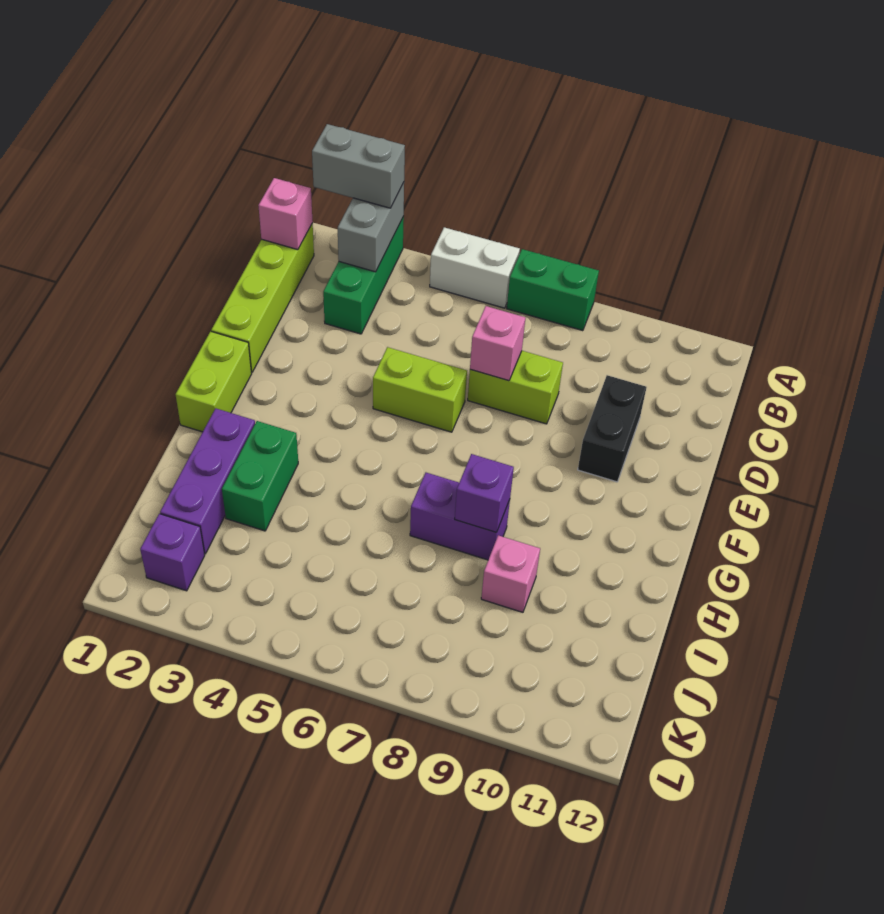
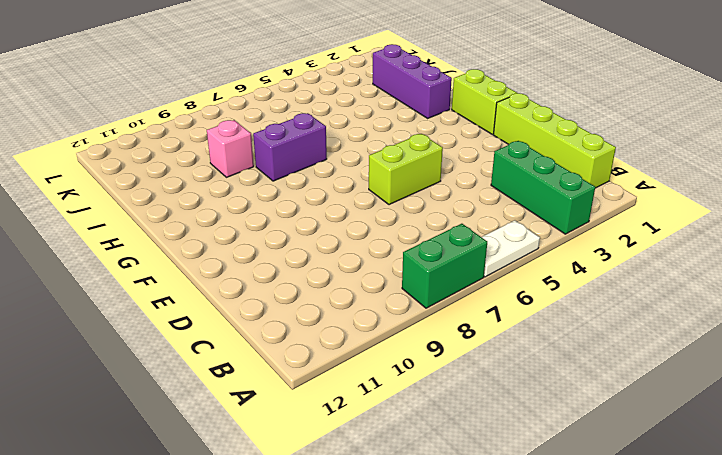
white 1x2 plate [482,220,540,277] -> white 1x2 brick [430,227,520,308]
none -> lime 1x2 brick [468,351,563,424]
none -> black 1x2 brick [578,375,646,482]
none -> green 1x2 brick [222,421,298,531]

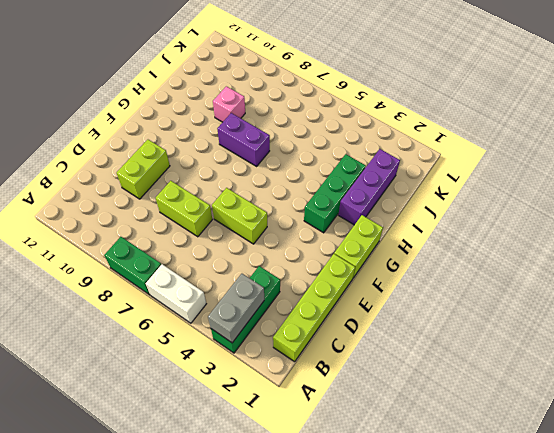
lime 1x2 brick [117,140,170,199] -> black 1x2 brick [578,375,646,482]
green 1x3 brick [304,154,366,233] -> green 1x2 brick [222,421,298,531]
none -> purple 1x1 brick [140,514,205,591]
none -> pink 1x1 brick [258,178,313,250]
none -> pink 1x1 brick [470,306,525,381]

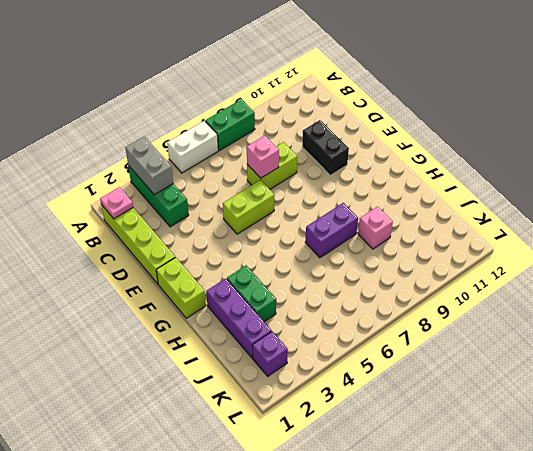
pink 1x1 plate [100,187,133,219] -> pink 1x1 brick [258,178,313,250]
none -> purple 1x1 brick [455,454,514,532]
none -> grey 1x2 brick [312,124,405,208]

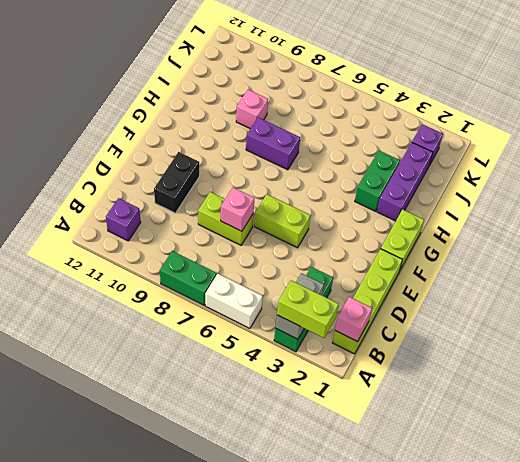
lime 1x2 brick [277,281,339,338] -> grey 1x2 brick [312,124,405,208]
purple 1x1 brick [106,198,141,241] -> purple 1x1 brick moved to [455,454,514,532]

